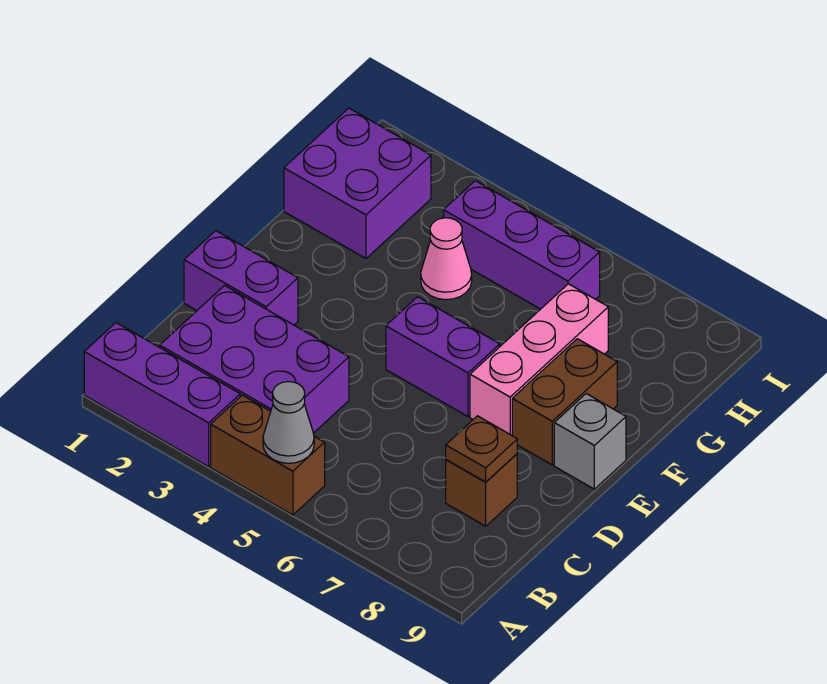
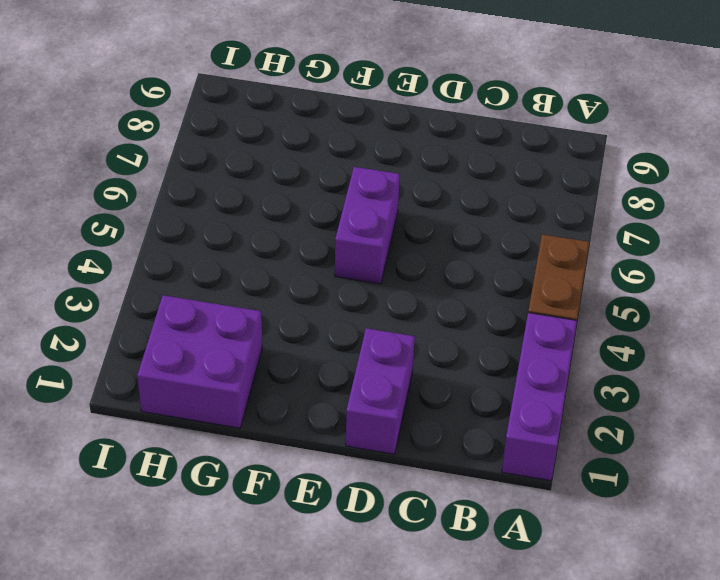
none -> purple 2x3 brick [160,285,349,433]
none -> brown 1x1 brick [446,454,517,526]
none -> pink 1x3 brick [470,284,608,435]

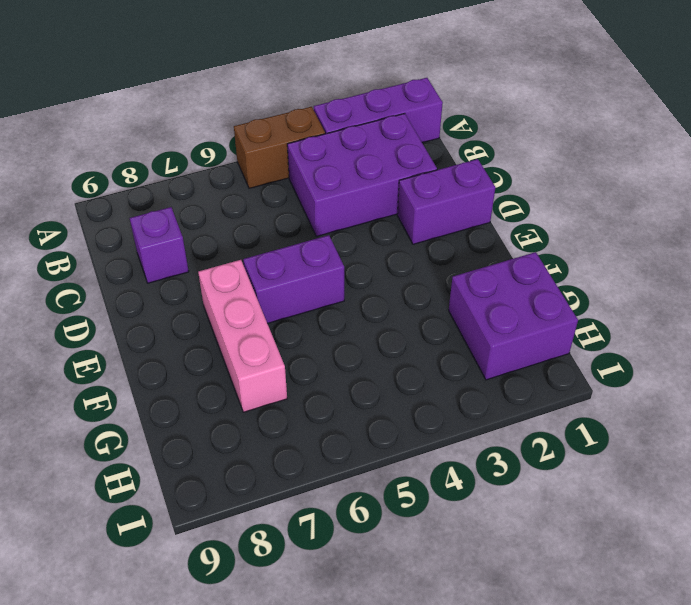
purple 1x1 brick [130,207,189,283] -> brown 1x1 brick [446,454,517,526]
none -> brown 1x2 brick [512,339,617,465]
none -> grey 1x1 brick [554,394,626,489]
none -> pink 1x1 cone [421,218,472,300]

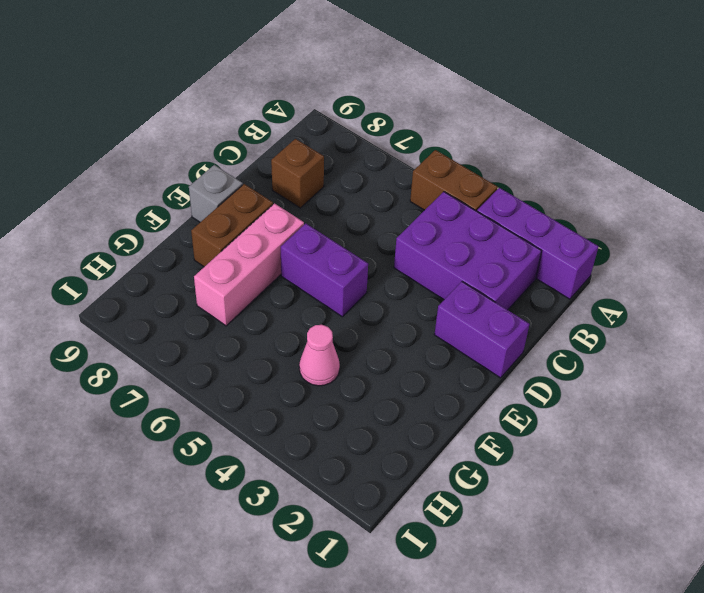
none -> purple 2x2 brick [284,108,431,258]
none -> purple 1x3 brick [444,181,600,309]
none -> grey 1x1 cone [263,382,314,463]

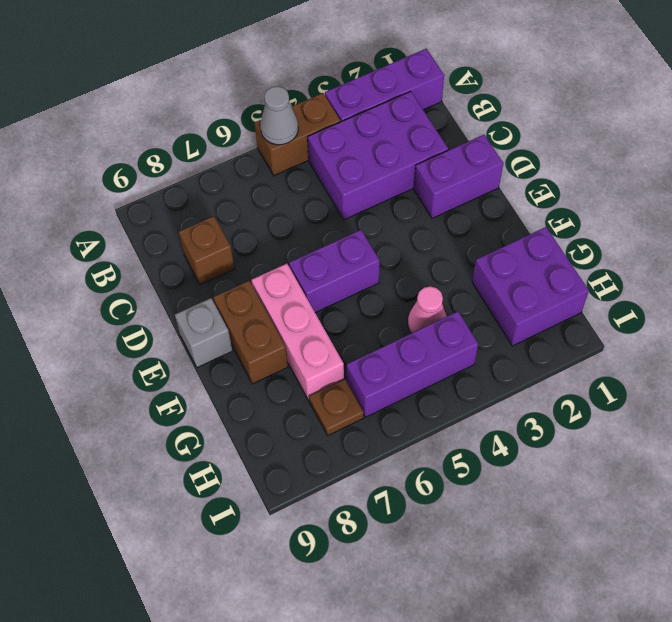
brown 1x1 plate [309,379,364,435] -> brown 1x1 plate moved to [446,416,517,482]

